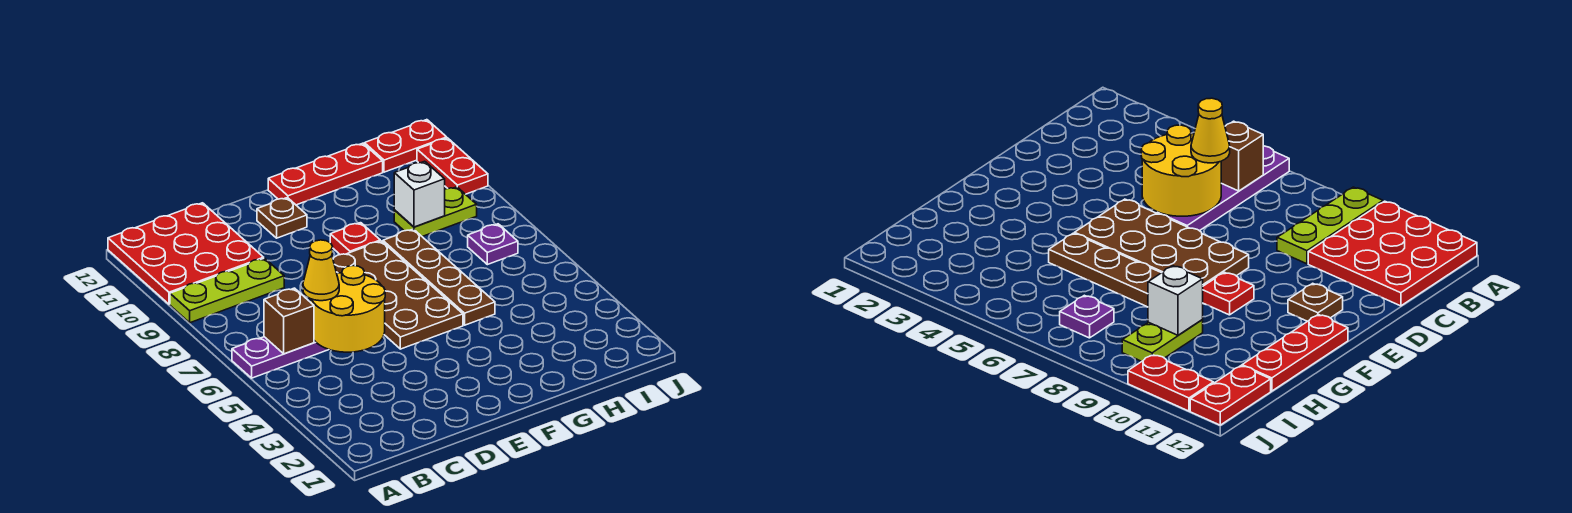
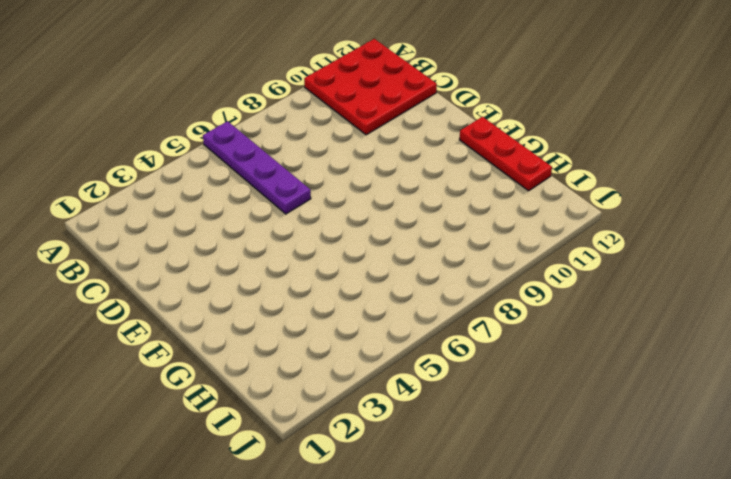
none -> lime 1x3 plate [170,258,284,323]
none -> brown 2x4 plate [333,241,463,349]
none -> brown 1x1 plate [257,197,307,238]

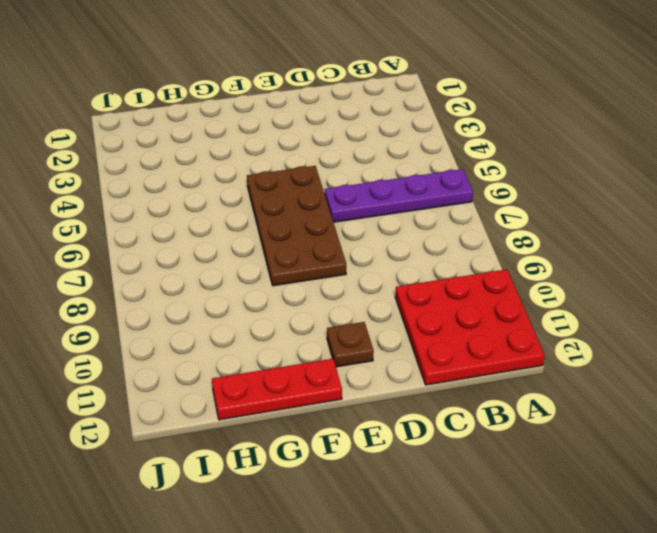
none -> lime 1x3 plate [170,258,284,323]
none -> red 1x1 plate [330,223,380,255]
none -> brown 1x4 plate [383,229,495,325]

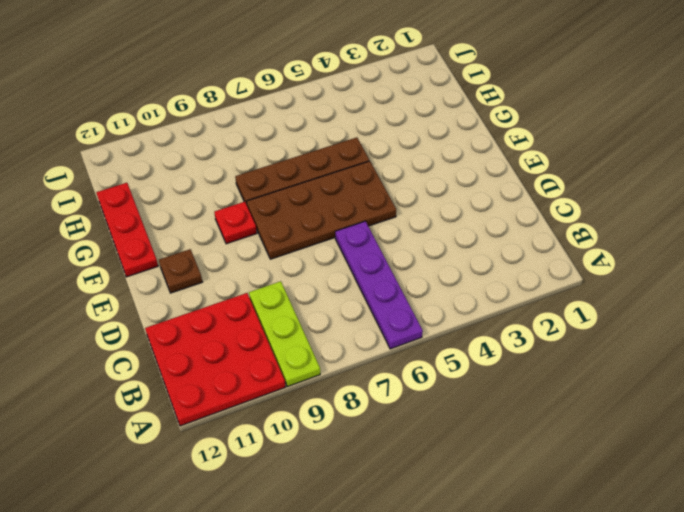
none -> lime 1x2 plate [394,187,477,236]
none -> purple 1x1 plate [468,224,518,265]
none -> red 1x2 plate [364,120,447,172]

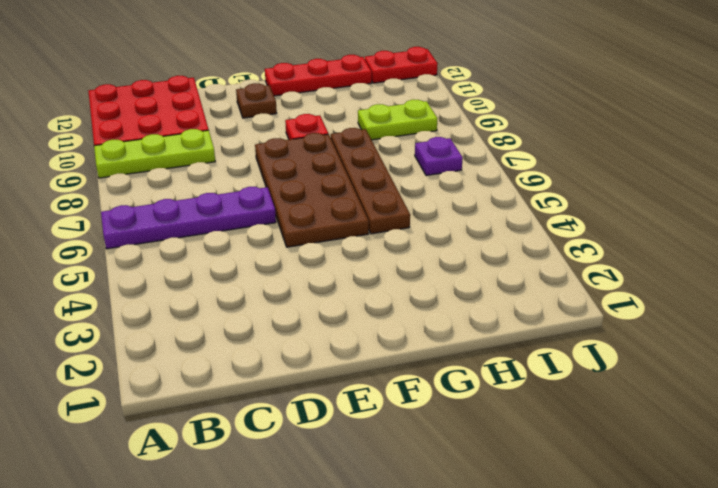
none -> red 1x2 plate [417,138,488,194]
none -> brown 1x1 brick [264,288,314,354]
none -> yellow 2x2 round brick [310,266,385,352]

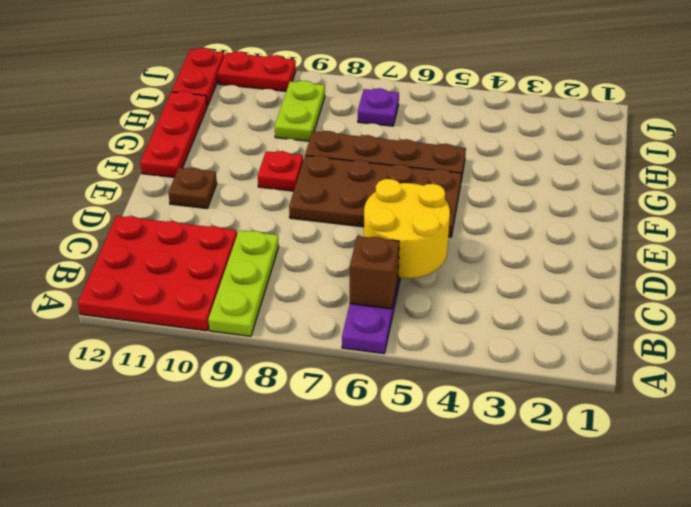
none -> white 1x1 brick [394,161,445,227]
none -> yellow 1x1 cone [303,240,339,301]

